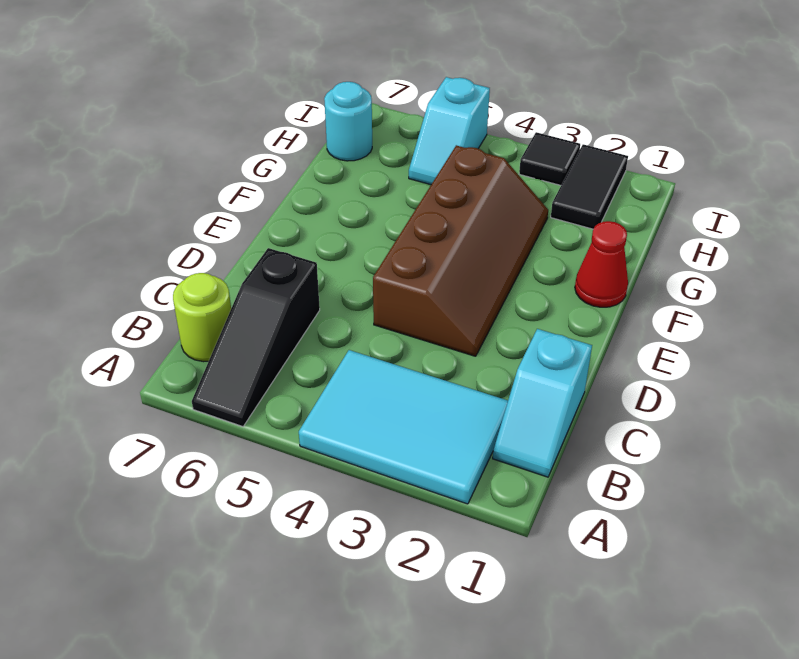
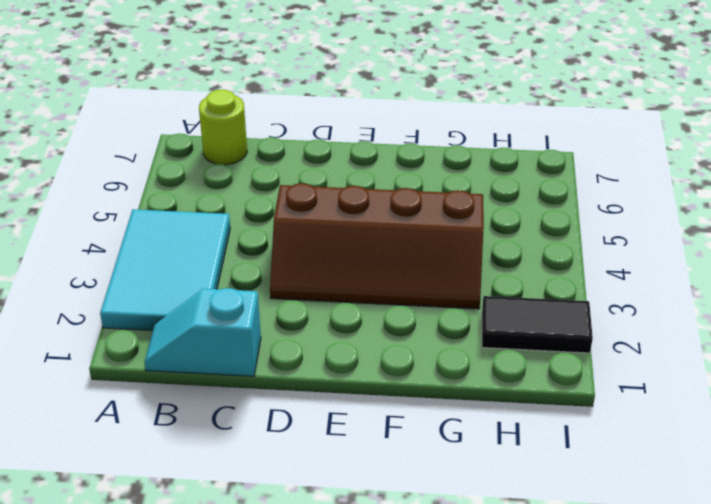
none -> black 1x3 slope [192,248,320,427]
none -> red 1x1 cone [575,221,628,307]

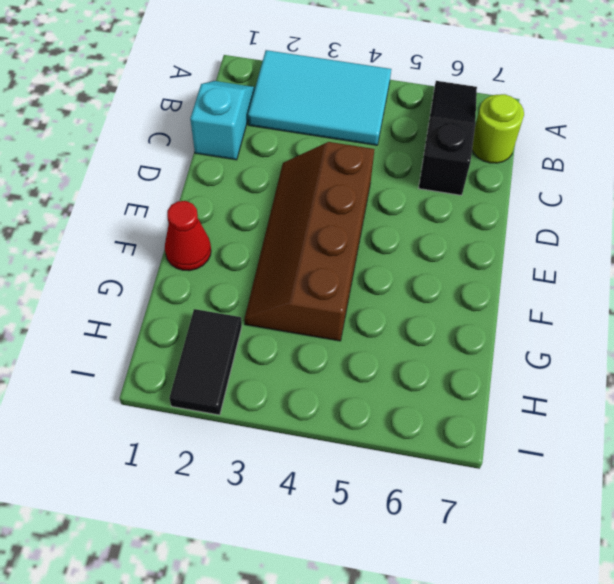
none -> cyan 1x2 slope [409,77,490,185]
none -> cyan 1x1 round brick [324,82,372,161]

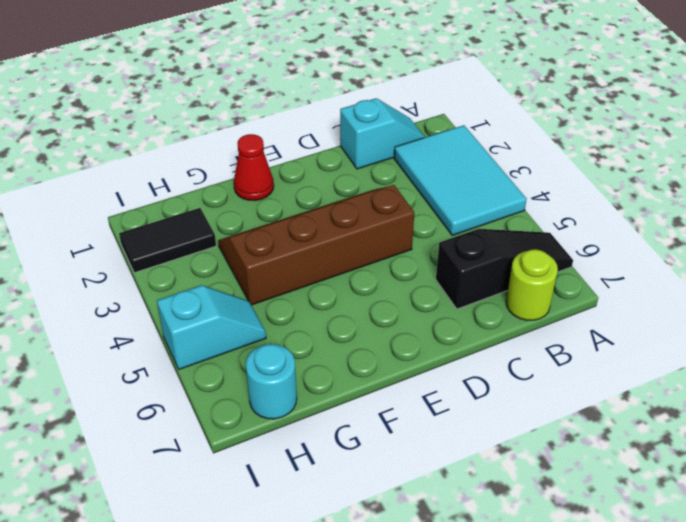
none -> black 1x1 tile [519,132,580,185]

